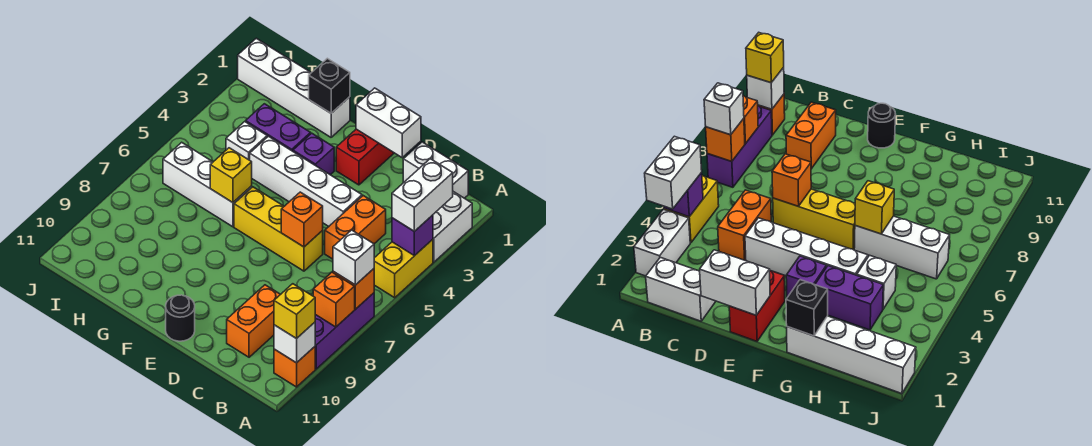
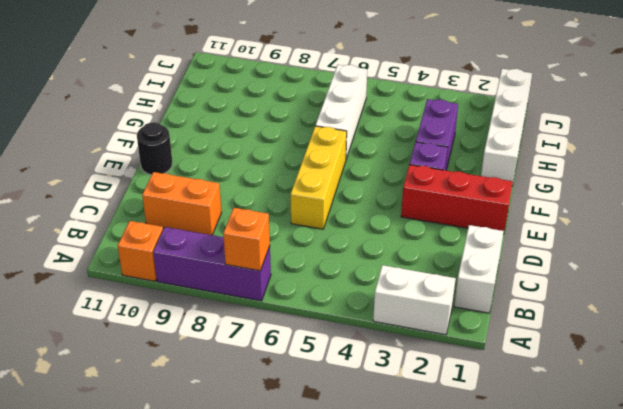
red 1x3 brick [401,165,513,234] -> red 1x2 brick [336,129,394,185]
none -> yellow 1x2 brick [374,239,433,298]
none -> orange 1x2 brick [325,196,386,259]
none -> white 1x4 brick [250,136,362,226]

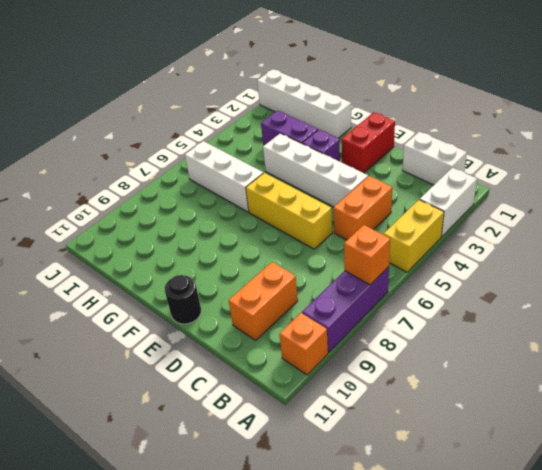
none -> white 1x1 brick [226,122,267,160]
none -> purple 1x1 brick [392,215,433,256]
none -> orange 1x1 brick [313,272,355,327]

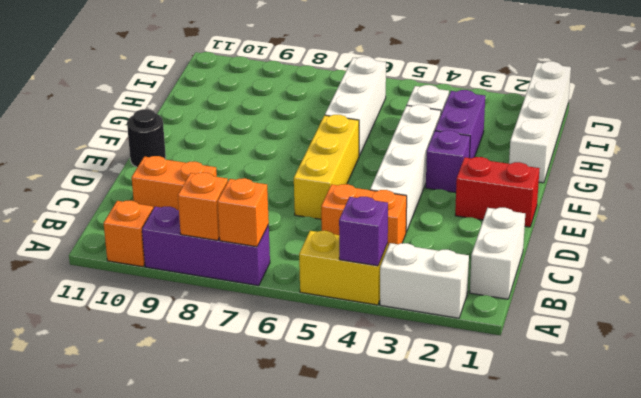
none -> white 1x1 brick [274,322,315,363]
none -> white 1x2 brick [356,88,421,157]
none -> orange 1x1 brick [281,192,323,247]

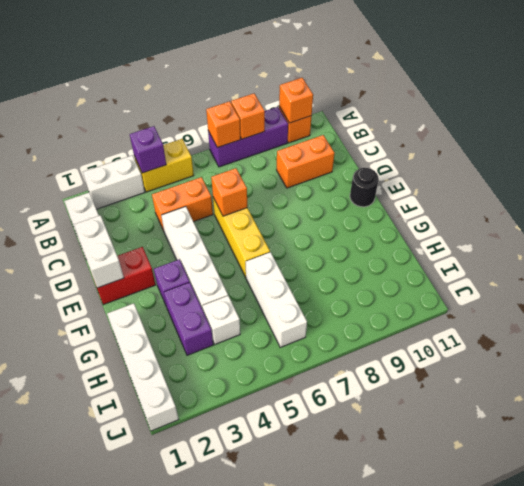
orange 1x1 brick [279,78,313,123] -> white 1x1 brick [274,322,315,363]
none -> black 1x1 brick [309,58,350,113]
none -> yellow 1x1 brick [210,148,252,203]
none -> white 1x2 brick [392,159,453,231]

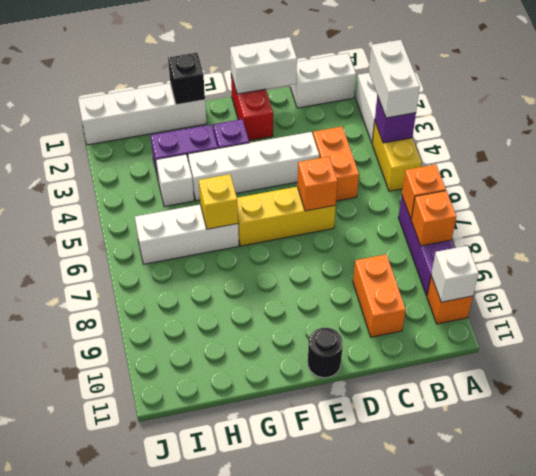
none -> white 1x1 brick [333,230,374,285]
none -> yellow 1x1 brick [274,284,315,339]

